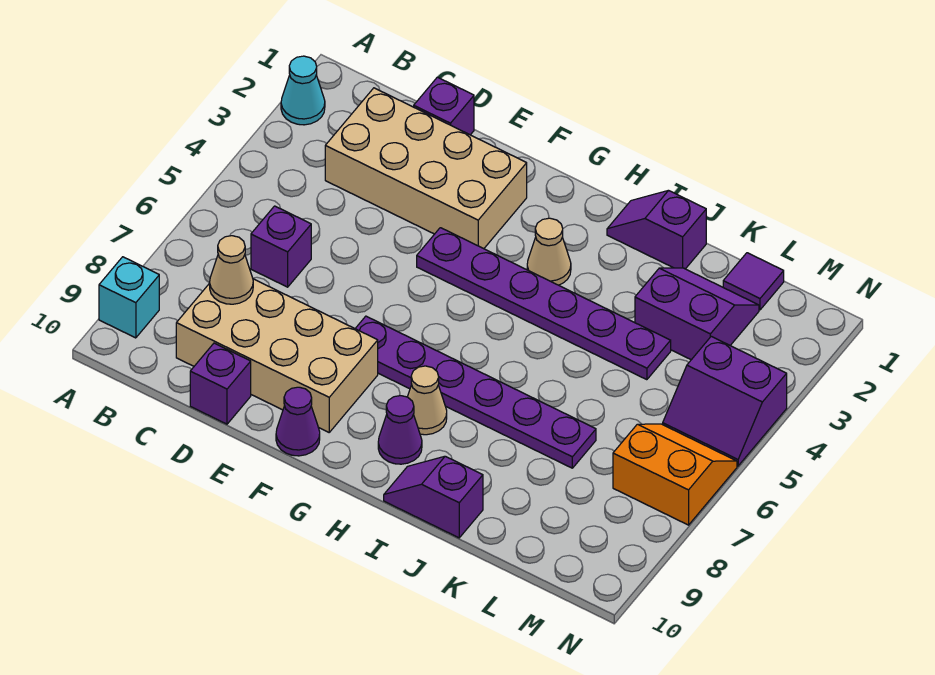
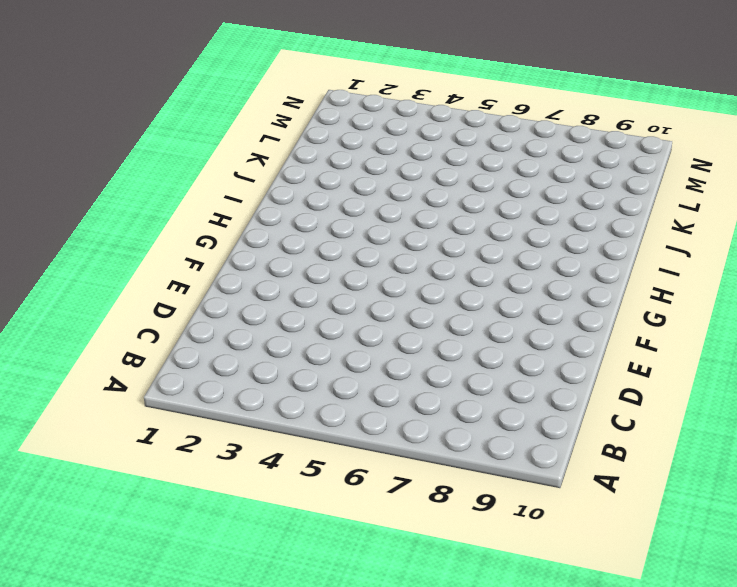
none -> cyan 1x1 cone [281,56,325,125]
none -> cyan 1x1 brick [99,257,159,338]
none -> tan 2x4 brick [325,88,527,249]

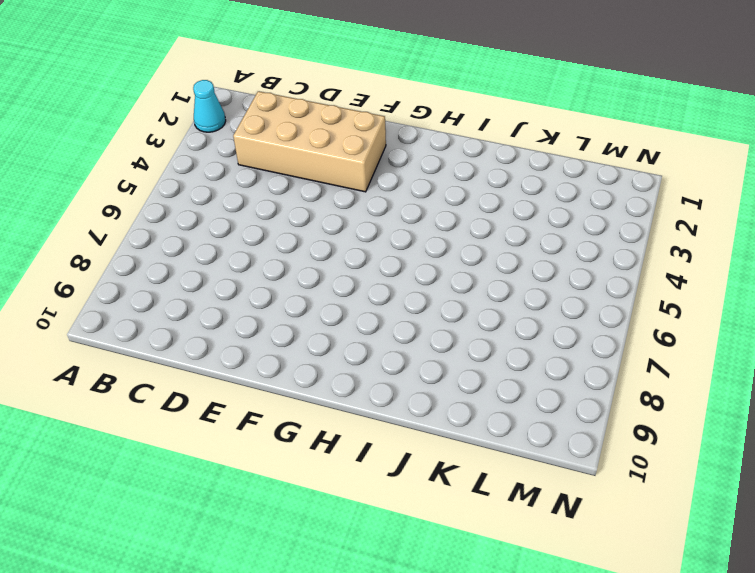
none -> cyan 1x1 brick [99,257,159,338]
none -> purple 1x1 brick [251,206,311,287]
none -> tan 2x4 brick [176,279,378,432]

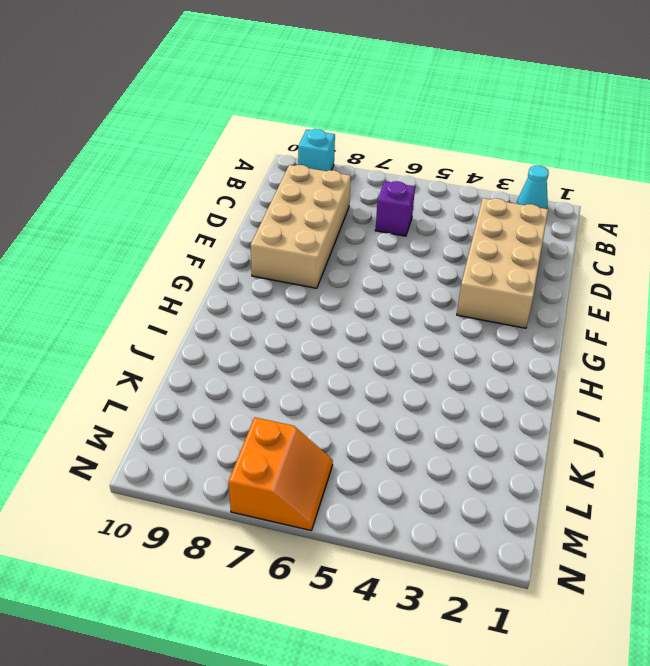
none -> purple 1x1 brick [414,77,474,135]
none -> purple 1x1 brick [190,343,251,424]
none -> purple 1x6 plate [417,228,671,380]

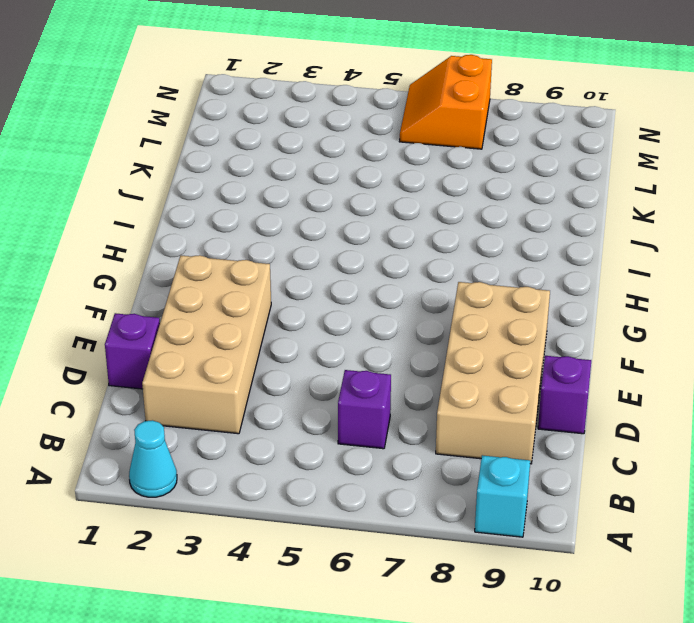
none -> purple 1x6 plate [417,228,671,380]
none -> purple 1x6 plate [355,316,596,468]
none -> purple 1x1 cone [276,387,320,456]

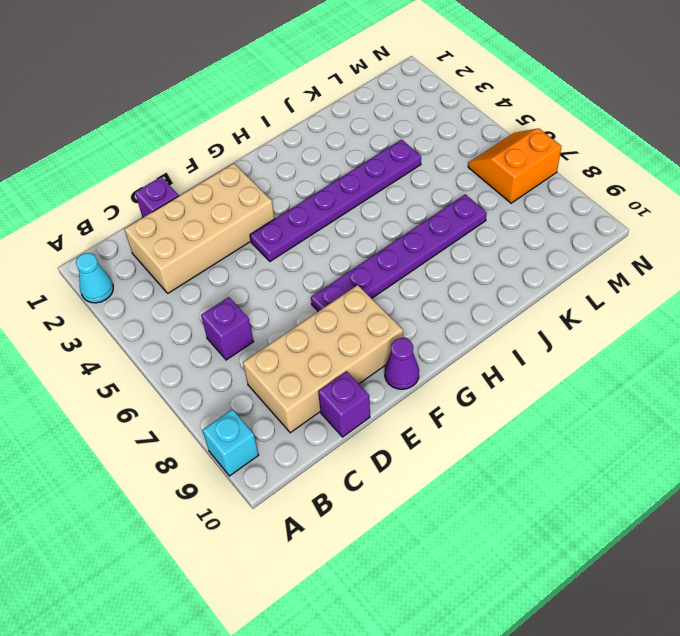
none -> tan 1x1 cone [527,218,571,285]
none -> tan 1x1 cone [408,366,447,435]
none -> purple 1x1 cone [378,396,422,464]

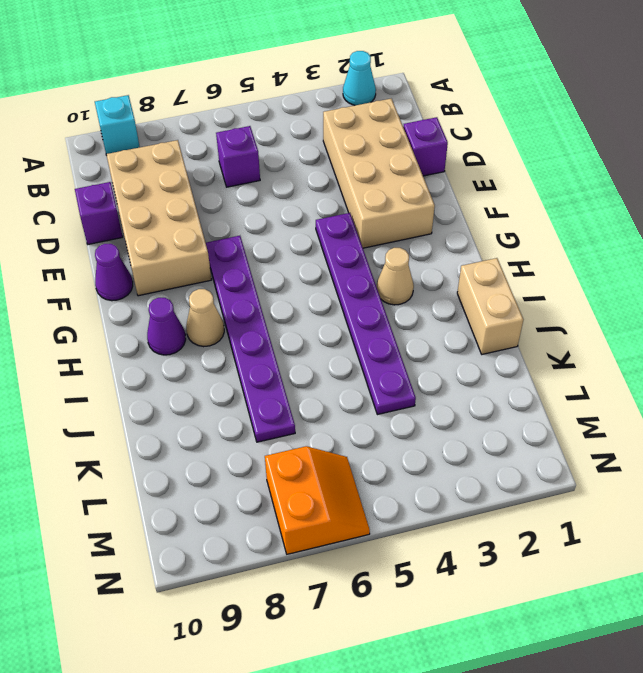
tan 1x2 brick [457,258,523,354] -> purple 1x2 slope [607,191,706,269]
none -> purple 1x2 slope [384,456,483,538]
none -> purple 2x2 slope [635,268,759,360]
none -> purple 1x1 tile [723,253,784,310]

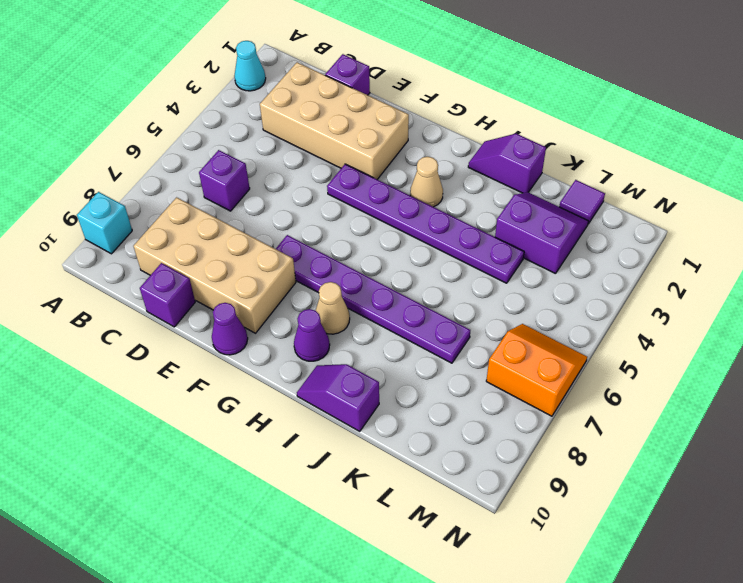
none -> purple 2x2 slope [663,336,787,466]
none -> tan 1x1 cone [210,236,253,304]

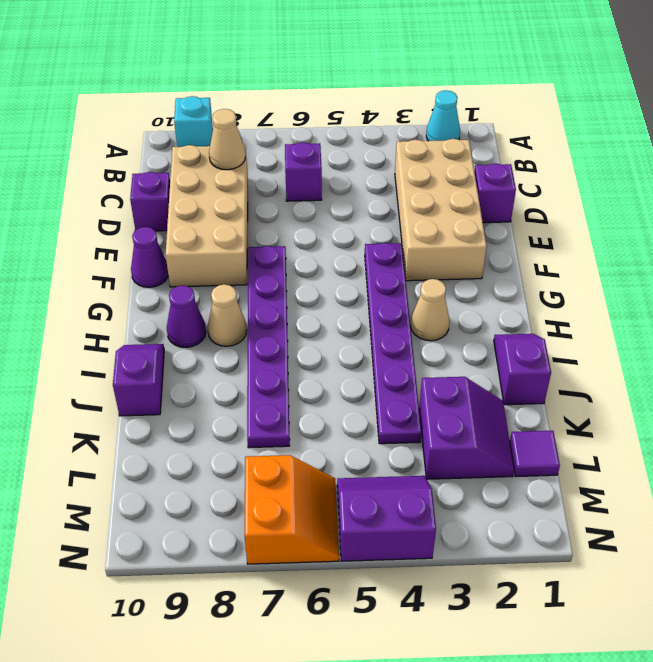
purple 2x2 slope [337,476,436,561] -> purple 2x2 slope turned to [663,336,787,466]

